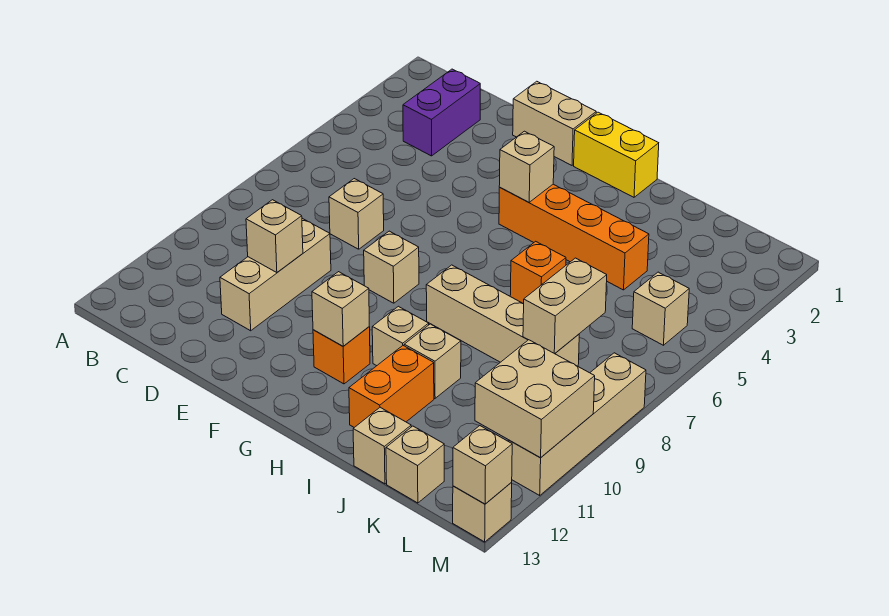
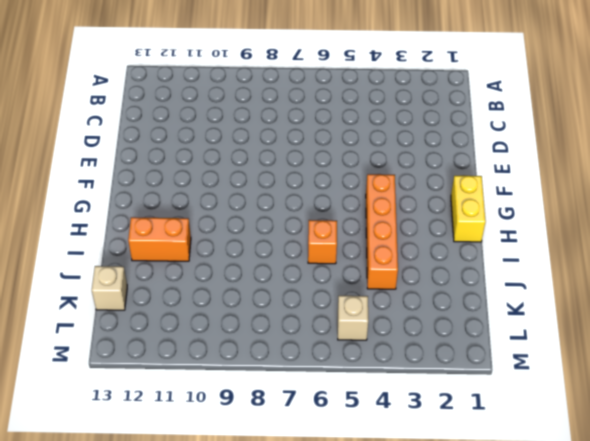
none -> purple 1x2 brick [403,69,480,156]
none -> tan 1x1 brick [329,179,384,249]
none -> tan 1x3 brick [220,218,331,331]

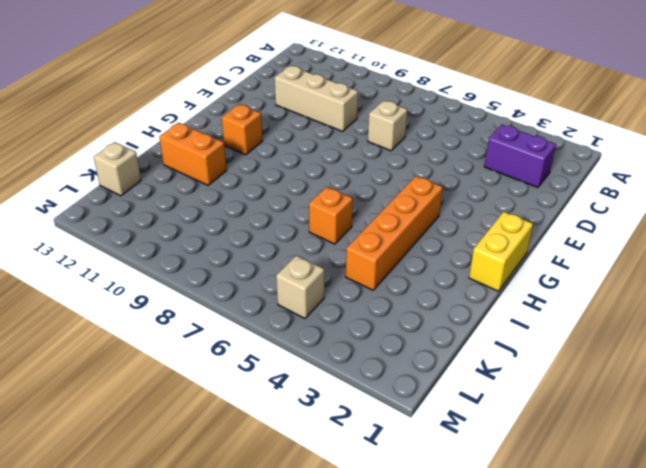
none -> tan 1x2 brick [513,81,596,165]
none -> tan 1x1 brick [364,231,419,303]
none -> tan 1x4 brick [426,265,579,366]

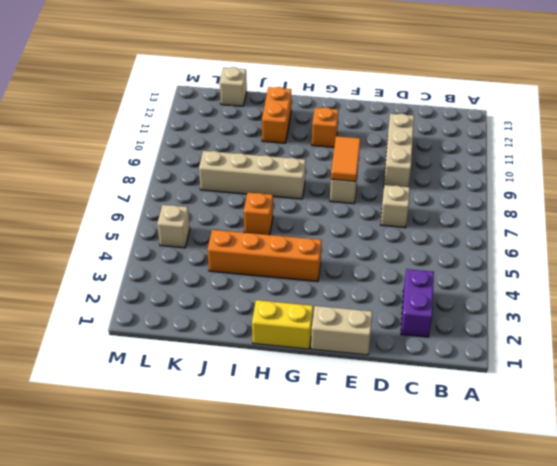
orange 1x2 tile [331,136,360,181] -> none
none -> tan 1x1 brick [372,306,429,366]
none -> tan 1x1 brick [404,324,461,398]
none -> tan 1x1 brick [353,407,411,484]

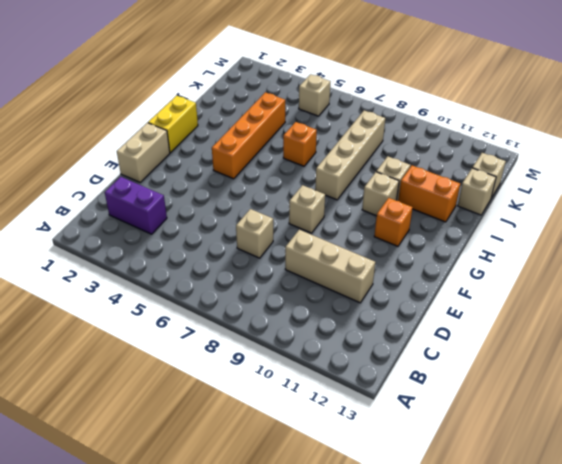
none -> tan 1x4 brick [508,353,646,495]
none -> tan 1x1 brick [453,482,512,542]
none -> tan 1x1 brick [246,200,303,273]

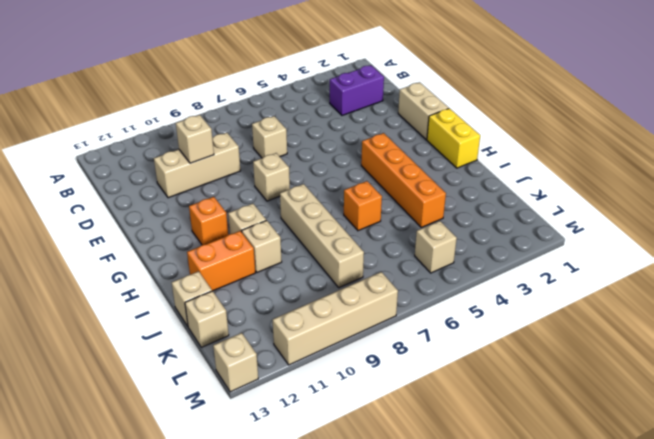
none -> tan 1x1 brick [499,131,554,202]
none -> tan 1x1 brick [312,272,369,346]
none -> tan 1x2 brick [523,258,607,354]

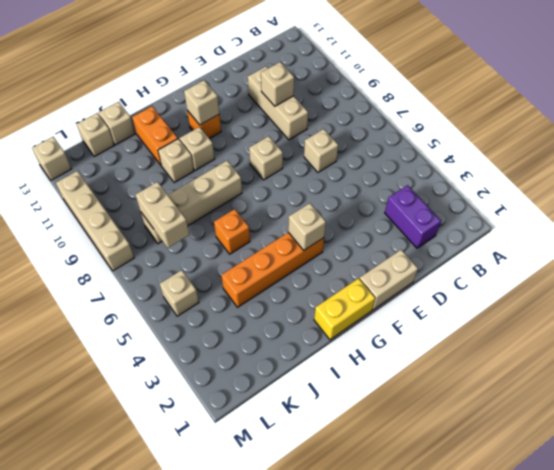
none -> tan 2x2 brick [475,340,595,458]
none -> tan 1x1 brick [453,426,512,504]

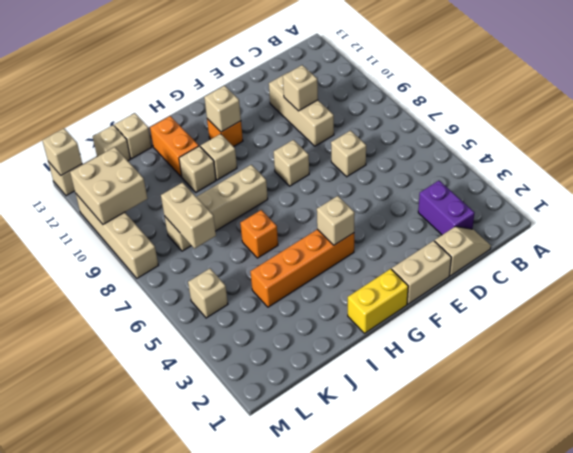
tan 1x2 slope [435,227,491,276] -> none

